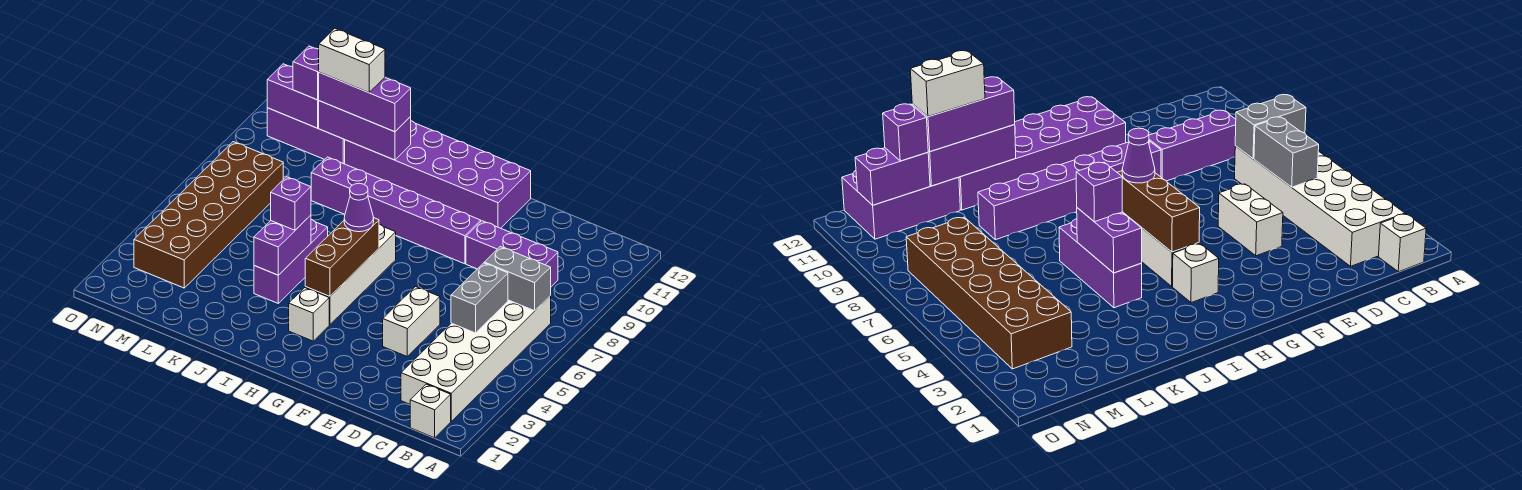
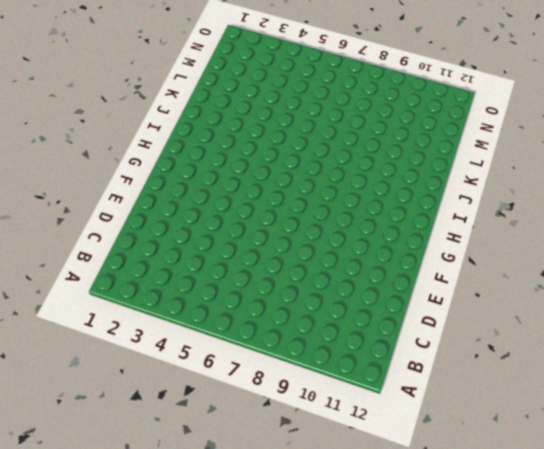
none -> white 1x1 brick [410,384,451,438]
none -> white 2x6 brick [401,296,551,421]
none -> purple 1x3 brick [466,221,558,287]

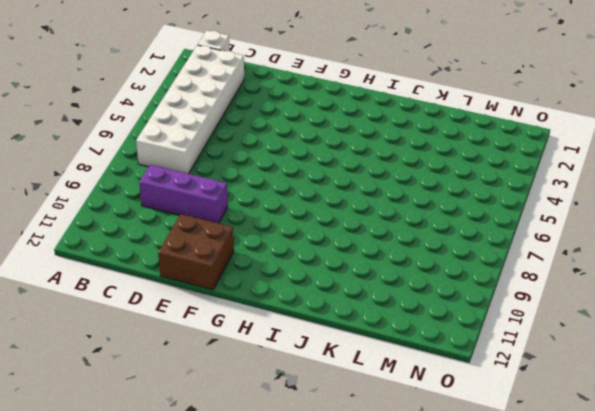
brown 2x2 brick [158,214,234,290] -> purple 2x6 brick [345,121,531,228]
none -> white 1x2 brick [383,287,440,356]
none -> purple 1x6 brick [311,157,481,264]
none -> white 1x1 brick [289,288,329,341]

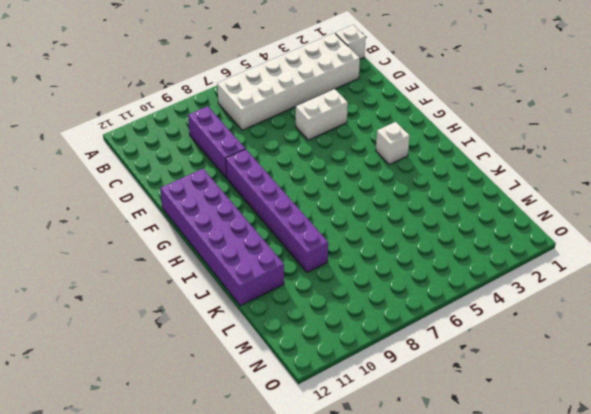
none -> white 1x4 brick [305,224,396,325]
none -> purple 1x3 brick [254,220,328,303]
none -> purple 2x3 brick [267,108,345,164]

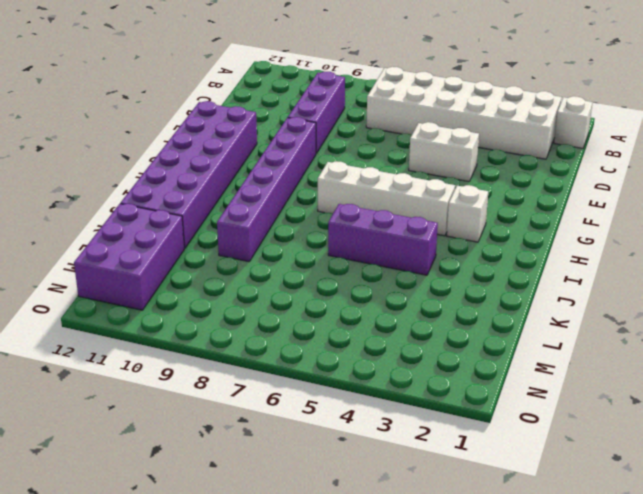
none -> brown 2x6 brick [134,142,283,288]
none -> grey 1x2 brick [484,247,551,311]
none -> grey 1x2 brick [451,263,508,333]

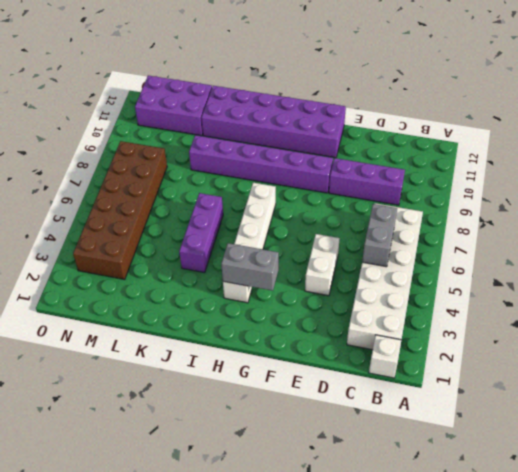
grey 1x2 brick [221,243,279,291] -> grey 1x2 brick moved to [484,247,551,311]
none -> brown 1x3 brick [305,218,379,296]
none -> purple 1x2 brick [254,215,311,275]
none -> purple 1x3 brick [319,101,411,160]

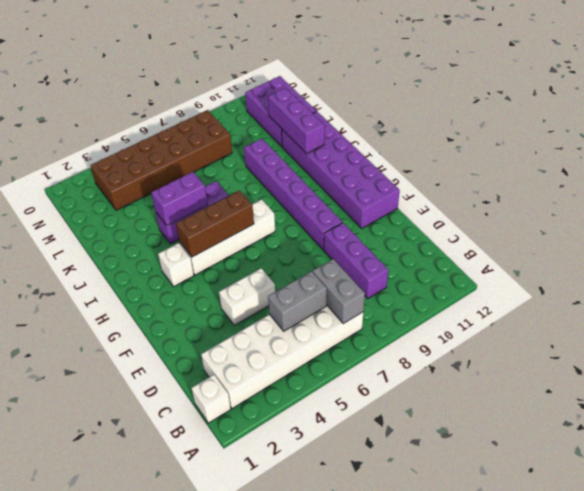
none -> purple 1x2 brick [267,64,319,128]
none -> purple 1x1 cone [344,183,374,232]
none -> purple 1x1 brick [271,177,311,230]

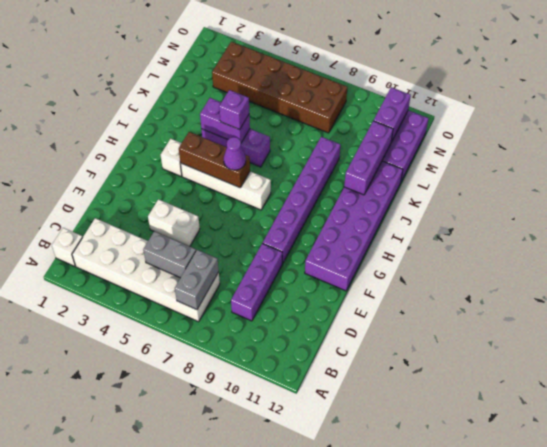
none -> purple 1x3 brick [319,72,411,132]
none -> purple 1x1 brick [293,46,319,100]
none -> white 1x2 brick [319,28,385,93]

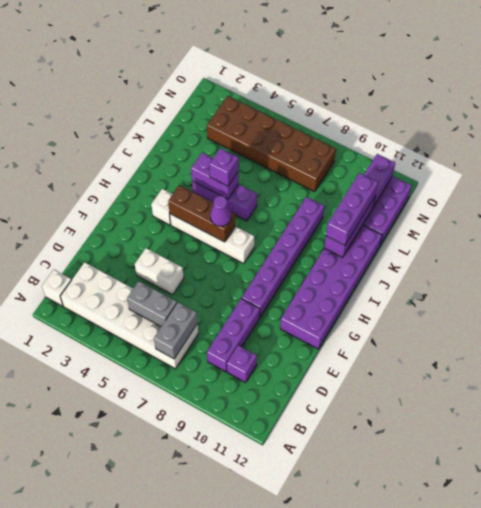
purple 1x1 brick [227,345,257,383] -> purple 1x1 brick moved to [293,46,319,100]
none -> white 1x2 brick [319,28,385,93]

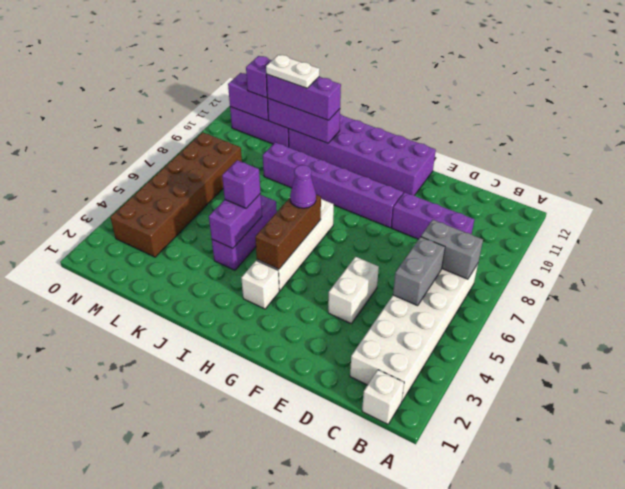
white 1x2 plate [266,55,320,88] -> white 1x2 brick [319,28,385,93]

